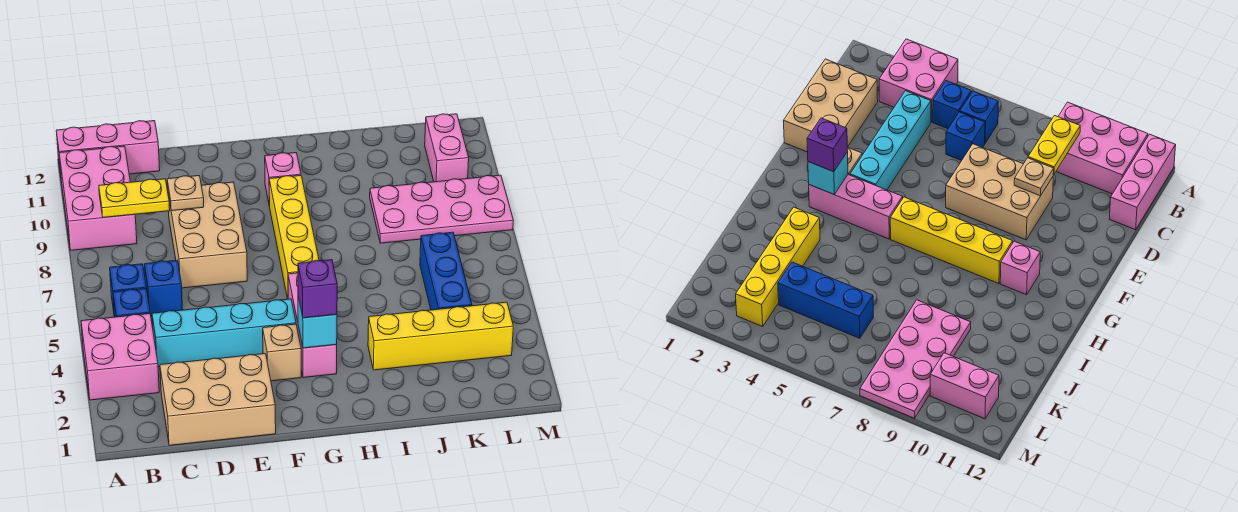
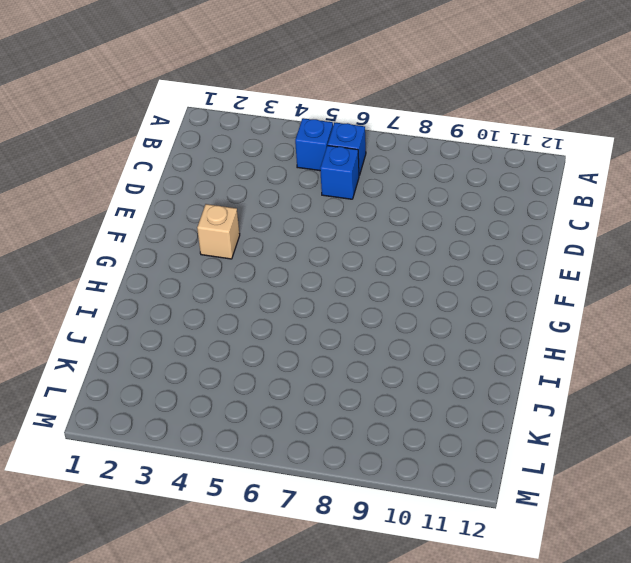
none -> pink 2x2 brick [81,314,159,400]
none -> pink 2x3 brick [59,146,137,250]
none -> pink 1x3 brick [56,121,160,174]

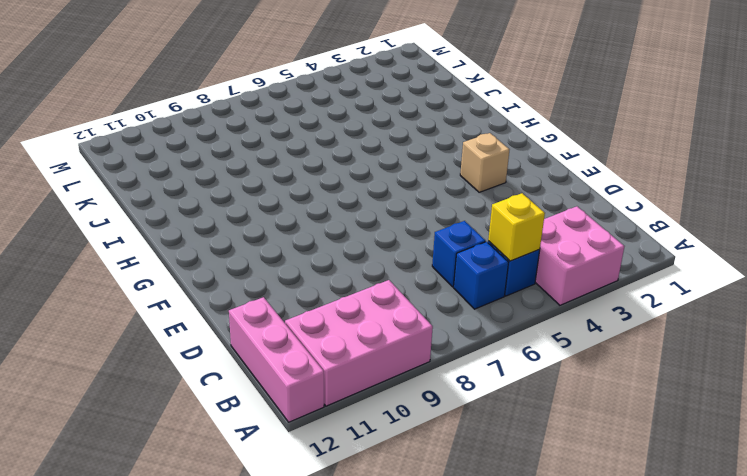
yellow 1x1 brick [488,193,545,261] -> none
none -> tan 2x3 brick [160,354,276,445]
none -> cyan 1x4 brick [152,299,296,367]
none -> tan 2x3 brick [168,182,247,288]

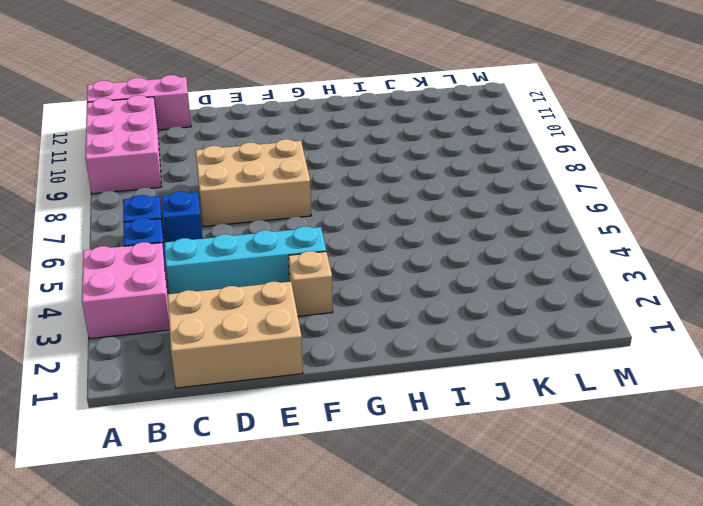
tan 2x3 brick [195,139,311,227] -> tan 2x3 brick turned to [168,182,247,288]
none -> pink 1x3 brick [288,273,337,378]
none -> yellow 1x4 brick [269,175,319,299]
none -> pink 1x1 brick [265,153,301,206]

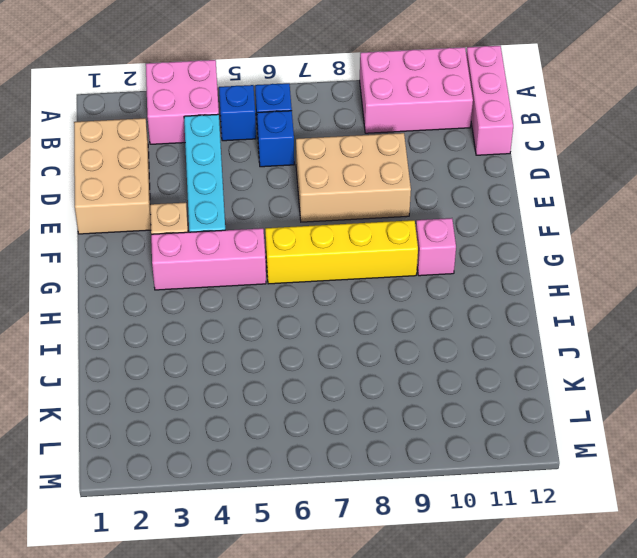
none -> yellow 1x4 brick [368,302,513,370]
none -> pink 2x4 plate [370,175,514,243]
none -> blue 1x3 brick [420,232,472,310]

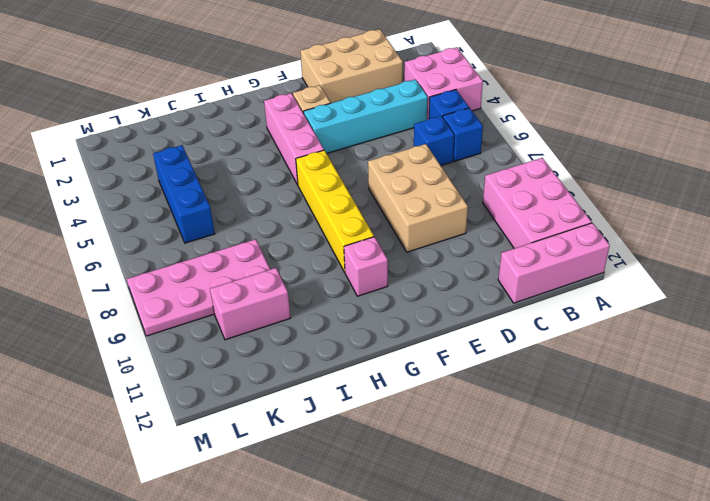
pink 1x2 brick [210,268,290,340] -> pink 1x2 brick turned to [425,114,469,182]
none -> yellow 1x4 brick [368,302,513,370]
none -> yellow 1x2 plate [99,179,170,217]
none -> tan 1x1 plate [167,176,204,211]

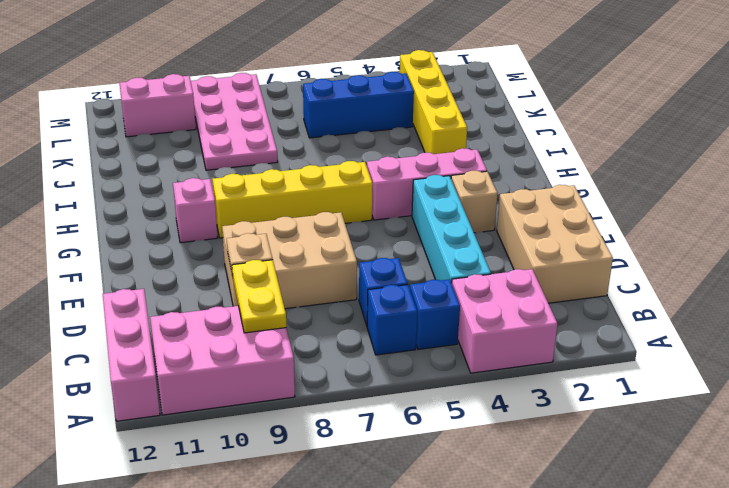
none -> cyan 1x1 brick [298,297,337,348]
none -> purple 1x1 brick [298,260,337,318]

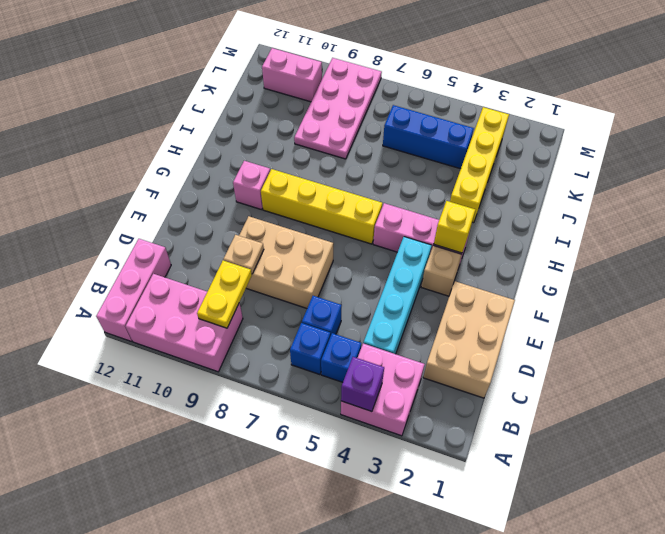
purple 1x1 brick [341,357,384,412] -> purple 1x1 brick moved to [298,260,337,318]
yellow 1x1 brick [434,201,475,253] -> cyan 1x1 brick [298,297,337,348]

